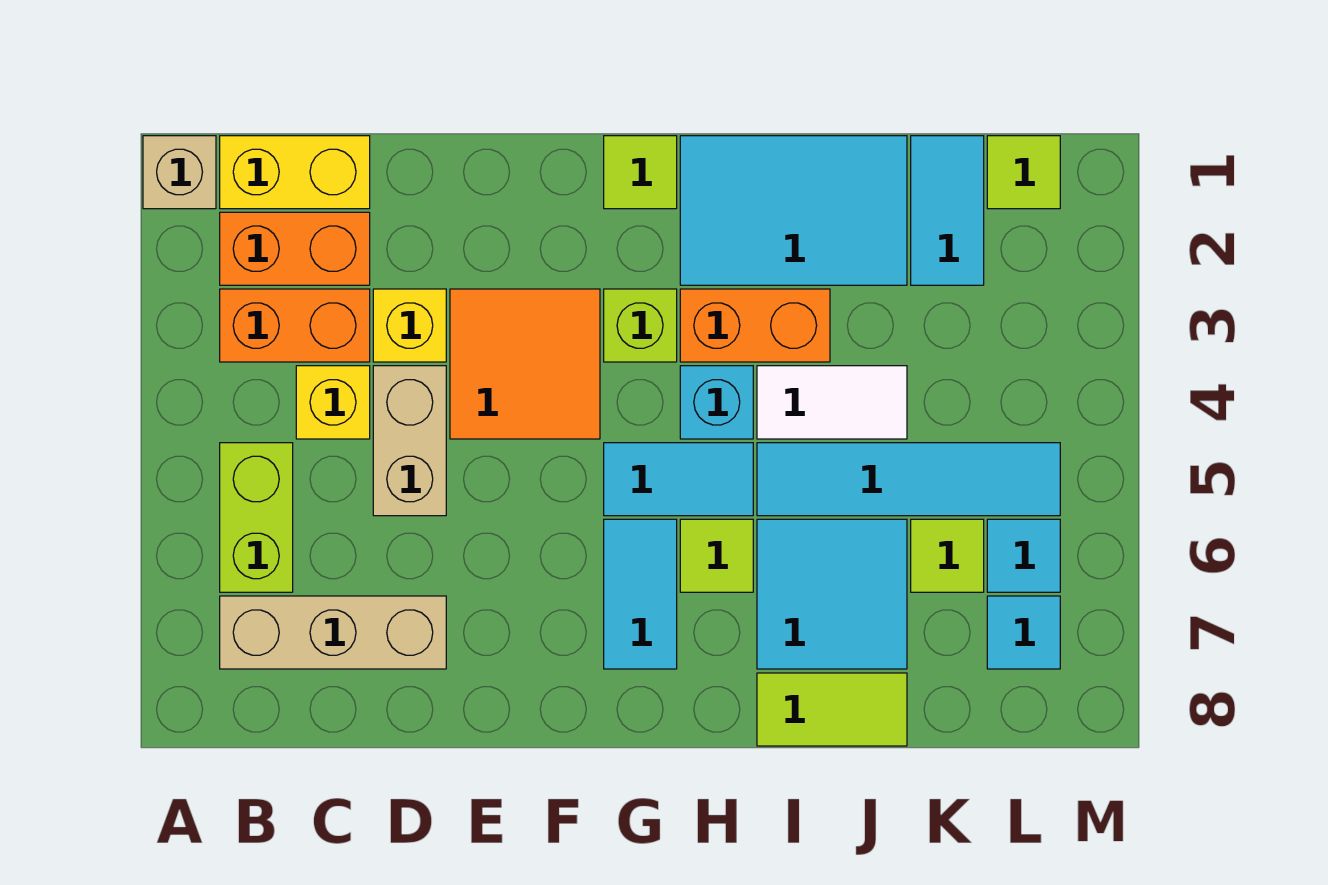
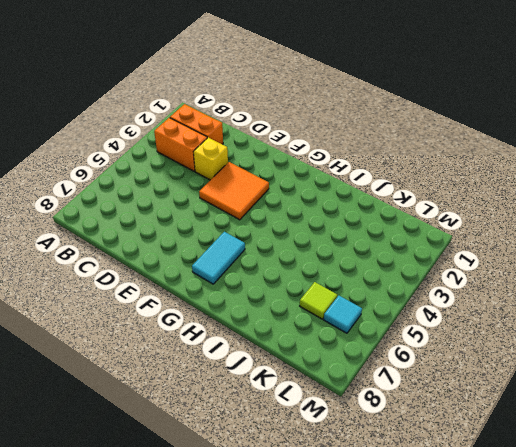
none -> tan 1x1 brick [143,136,216,209]
none -> yellow 1x2 brick [220,136,370,209]
none -> lime 1x2 brick [220,443,293,592]

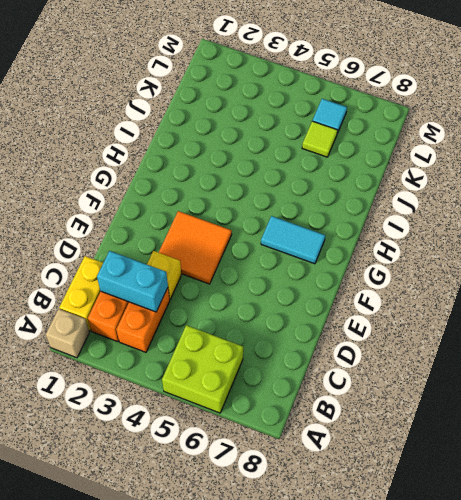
lime 2x2 brick [162,325,243,413] -> lime 1x2 brick [220,443,293,592]
cyan 1x2 brick [97,251,168,312] -> none
none -> tan 1x3 brick [220,596,446,669]
none -> yellow 1x1 brick [296,366,370,439]
none -> tan 1x2 brick [373,366,446,516]

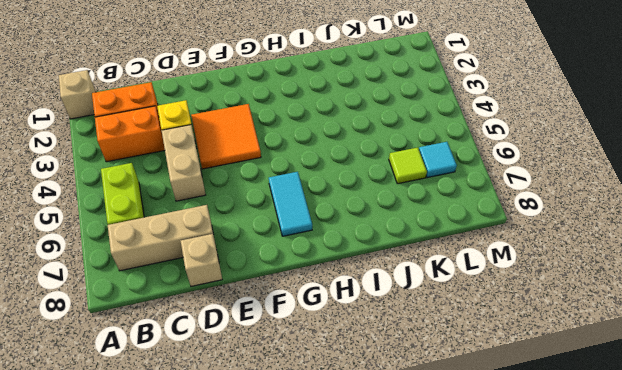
tan 1x1 brick [181,234,222,286] -> none
none -> yellow 1x2 brick [220,136,370,209]
none -> yellow 1x1 brick [296,366,370,439]
none -> lime 1x1 tile [604,136,677,209]

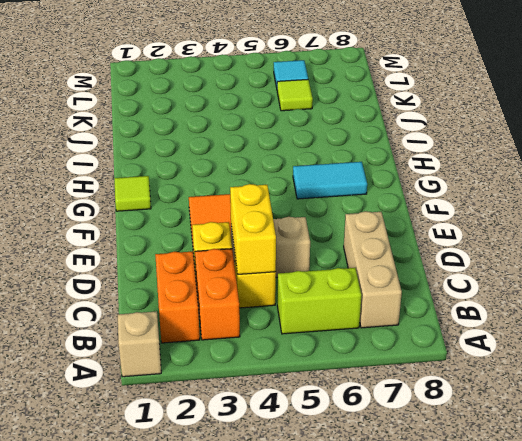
yellow 1x2 brick [230,184,276,275] -> yellow 1x2 brick moved to [220,136,370,209]
none -> lime 1x1 brick [604,289,677,362]
none -> cyan 1x2 tile [604,443,753,516]
none -> cyan 2x3 tile [680,136,907,285]

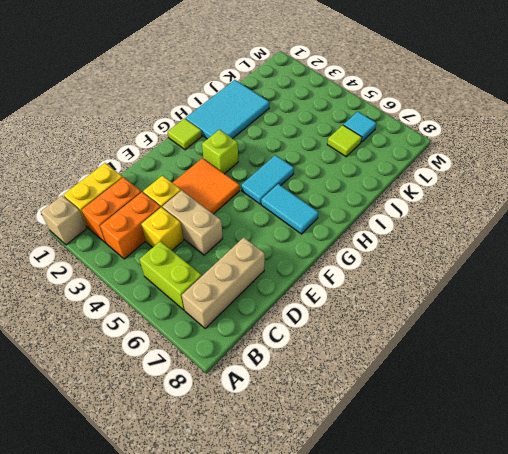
none -> orange 1x2 brick [680,289,830,362]
none -> cyan 1x1 brick [680,366,753,439]
none -> lime 1x1 tile [680,519,753,592]

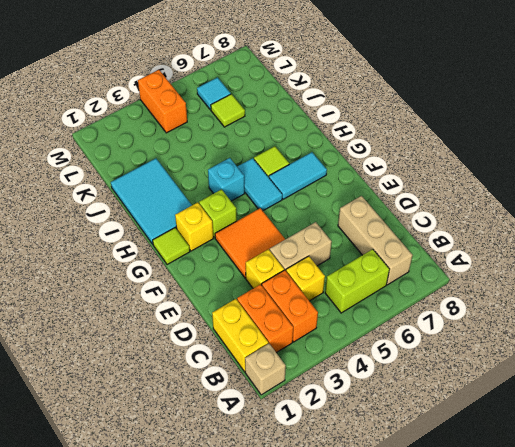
yellow 1x1 brick [175,202,213,251] -> none
orange 1x2 brick [138,70,187,133] -> orange 1x2 brick moved to [680,289,830,362]
none -> white 1x2 tile [757,366,907,439]
none -> cyan 1x4 tile [757,443,1060,516]
none -> cyan 2x2 tile [757,519,907,669]

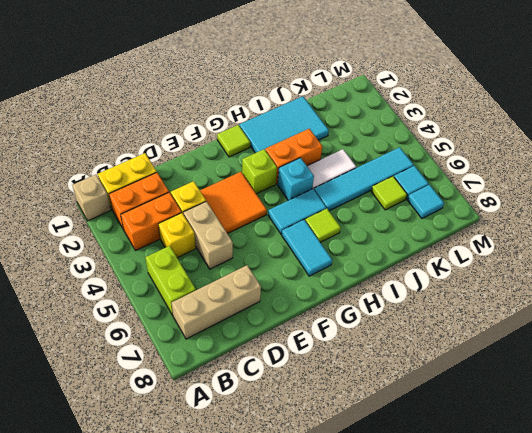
none -> cyan 2x2 tile [757,519,907,669]
none -> lime 1x2 tile [757,673,907,746]
none -> cyan 1x2 tile [911,136,984,285]

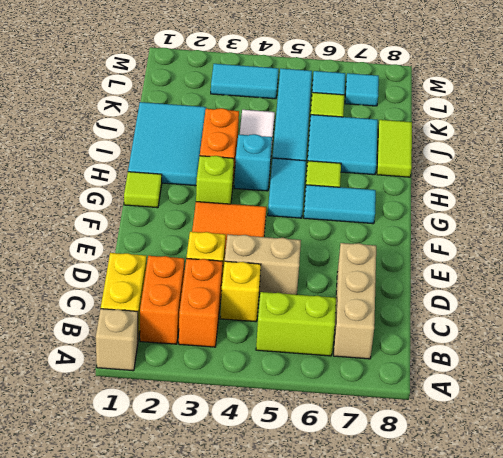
cyan 1x2 tile [211,64,279,99] -> cyan 1x2 tile moved to [911,136,984,285]
none -> lime 1x1 tile [987,136,1060,209]

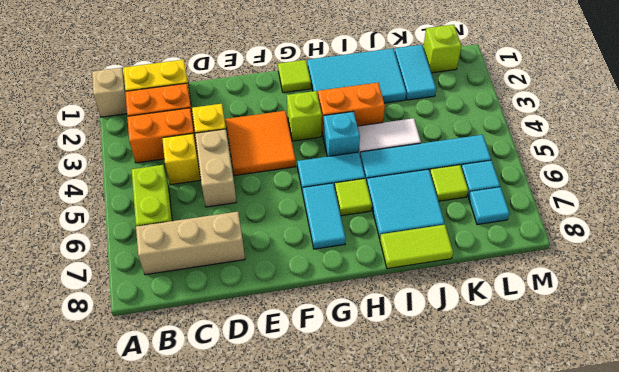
lime 1x1 brick [423,25,461,73] -> lime 1x1 tile [987,136,1060,209]

